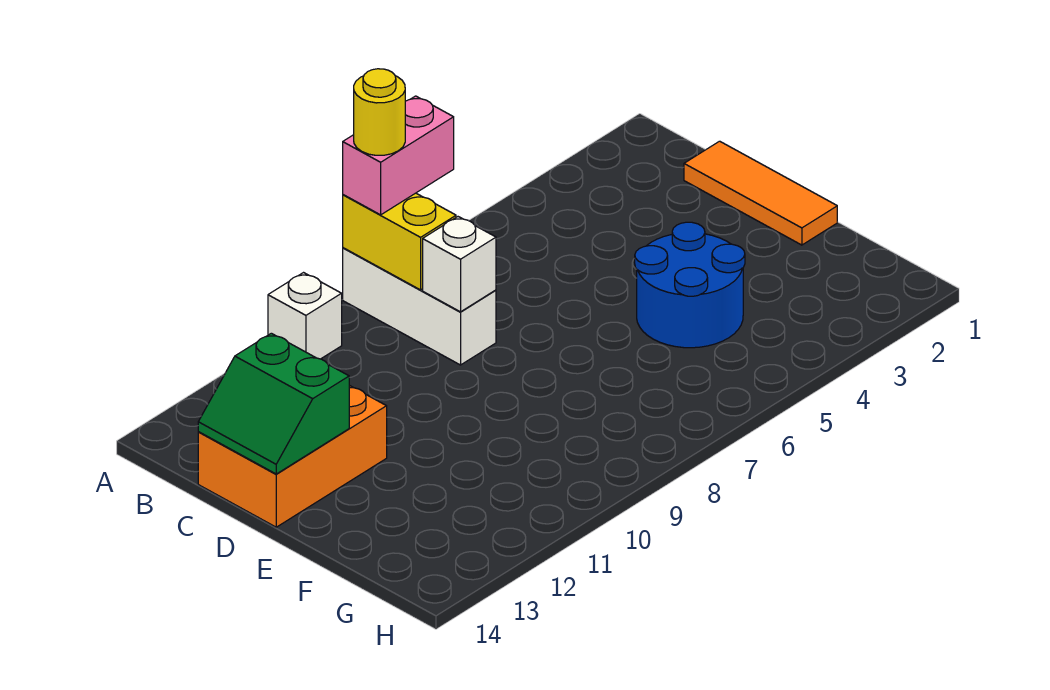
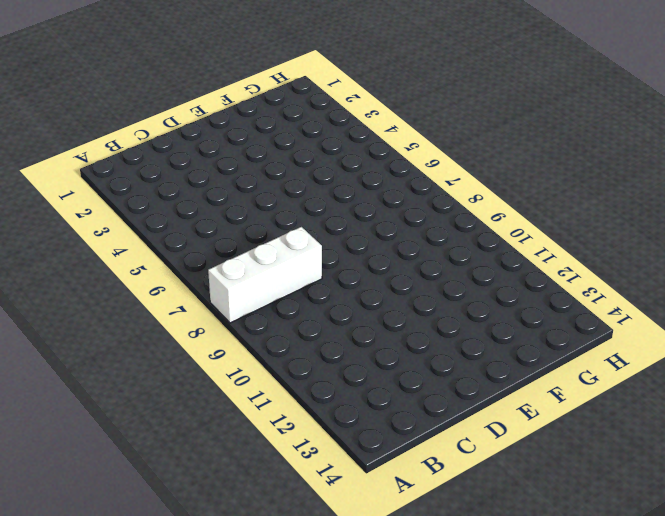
none -> white 1x1 brick [268,273,342,359]
none -> orange 1x3 tile [684,141,837,245]

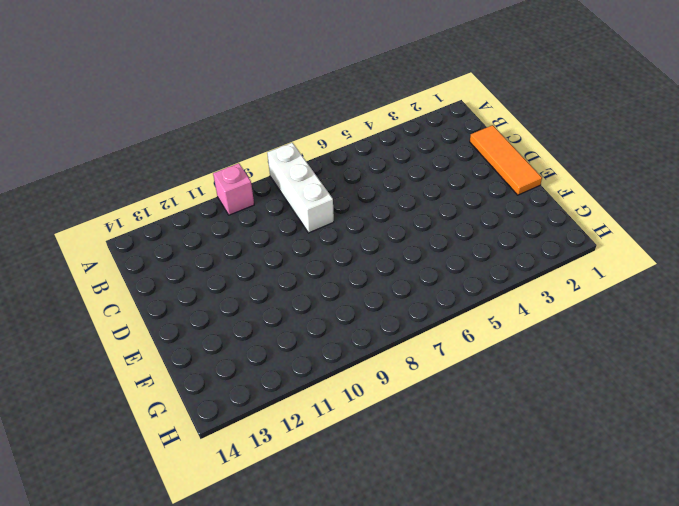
pink 1x1 brick [213,163,254,215] -> white 1x1 brick [268,273,342,359]
none -> orange 2x3 brick [198,385,387,527]
none -> blue 2x2 round brick [635,222,745,348]

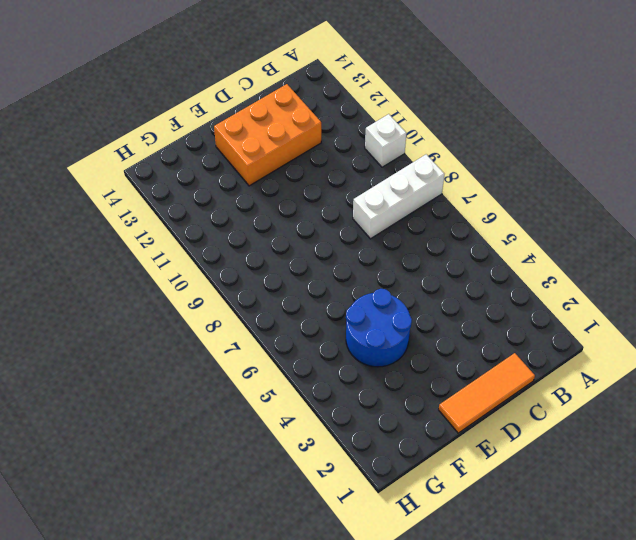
orange 2x3 brick [214,84,321,186] -> orange 2x3 brick turned to [198,385,387,527]
none -> yellow 1x2 brick [343,193,456,290]
none -> white 1x1 brick [423,217,496,312]

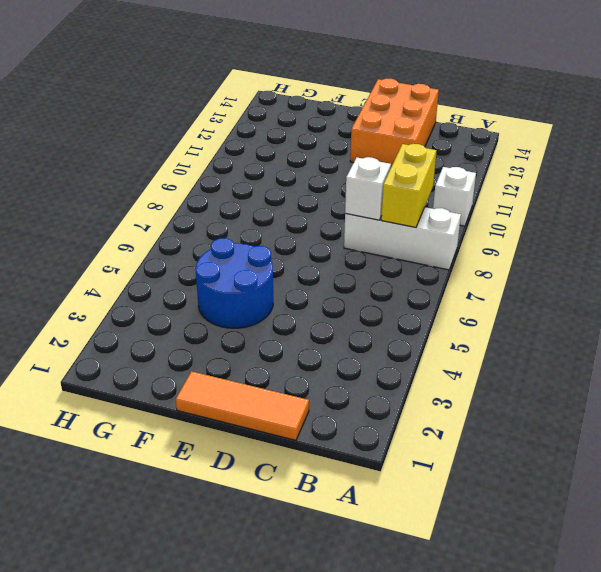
yellow 1x2 brick [381,144,436,227] -> yellow 1x2 brick turned to [343,193,456,290]
none -> green 2x2 slope [198,333,349,474]
none -> pink 1x2 brick [343,96,454,215]

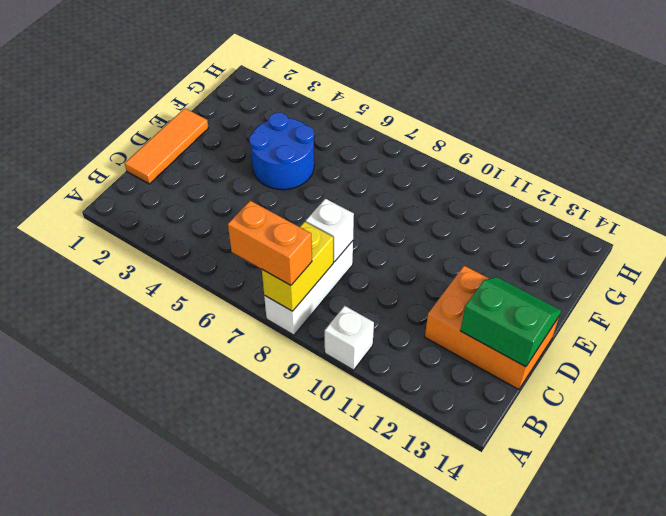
orange 1x2 brick [228,201,312,285] -> pink 1x2 brick [343,96,454,215]
green 2x2 slope [460,277,561,367] -> green 2x2 slope turned to [198,333,349,474]
none -> yellow 1x1 round brick [354,69,405,155]

